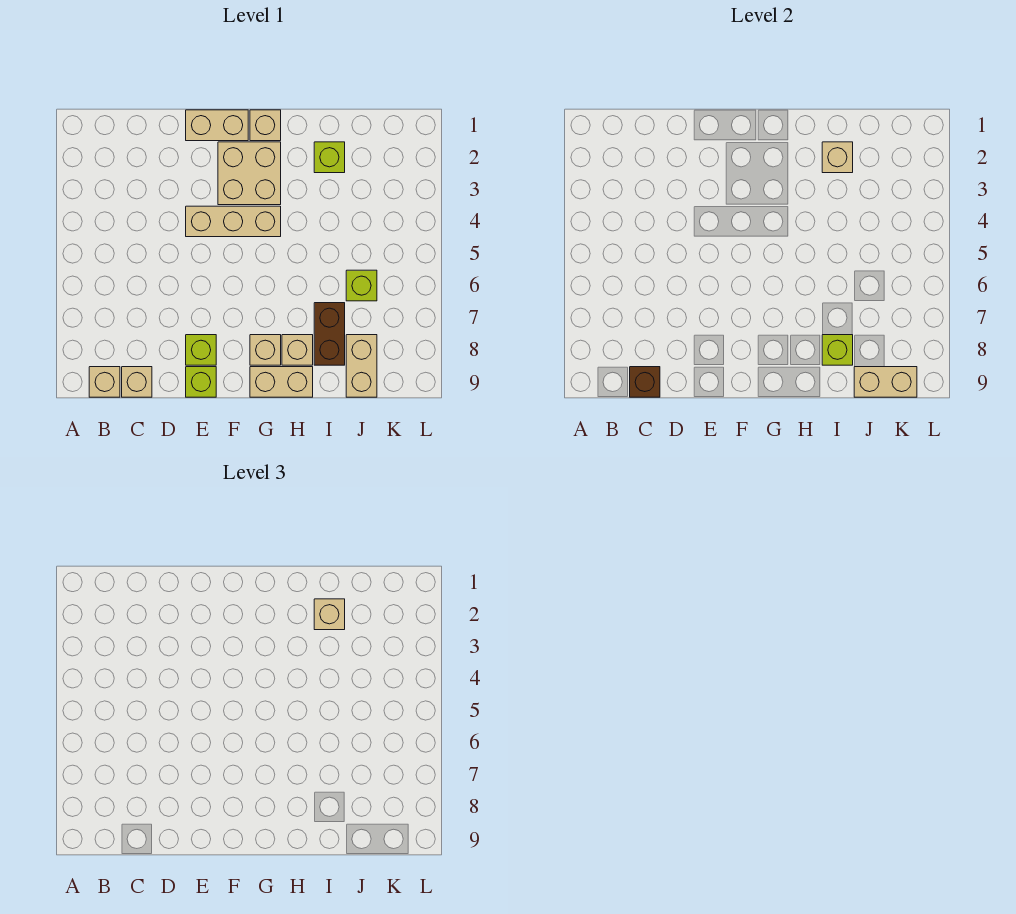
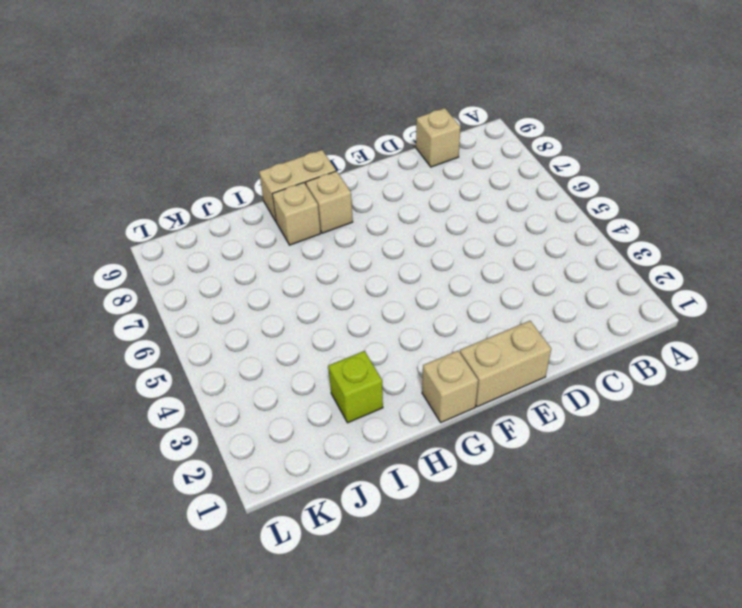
none -> tan 1x1 brick [89,367,120,397]
none -> tan 1x3 brick [186,206,281,237]
none -> lime 1x1 brick [186,335,216,365]

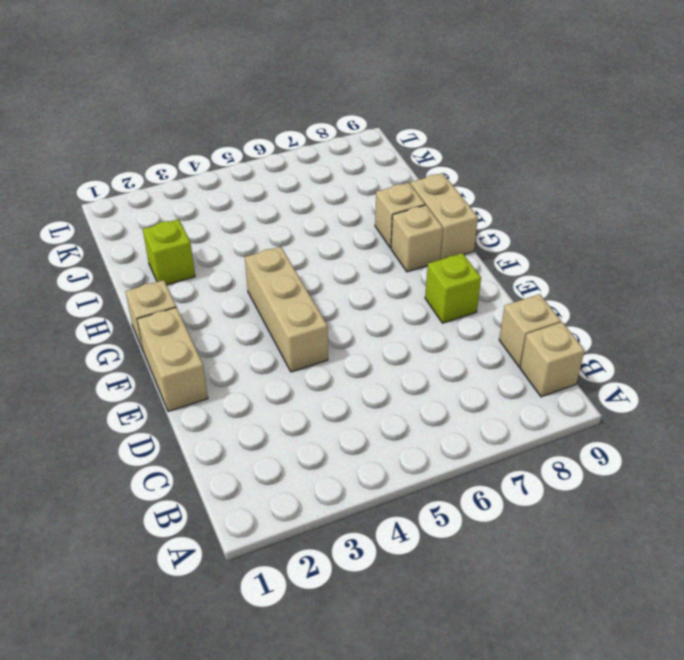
none -> lime 1x1 brick [186,367,216,397]
none -> tan 2x2 brick [218,142,281,205]
none -> brown 1x2 brick [314,303,345,365]

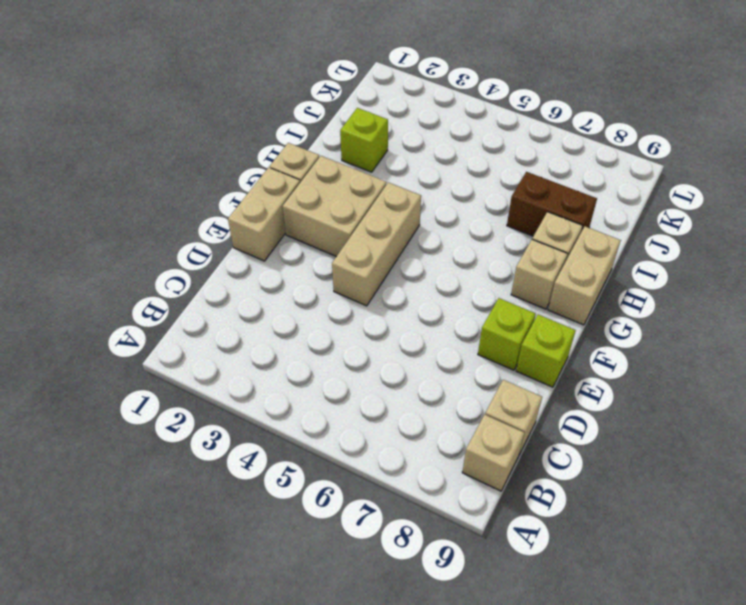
none -> lime 1x1 brick [346,270,377,301]
none -> tan 1x2 brick [346,335,377,397]
none -> brown 1x1 brick [630,367,660,397]

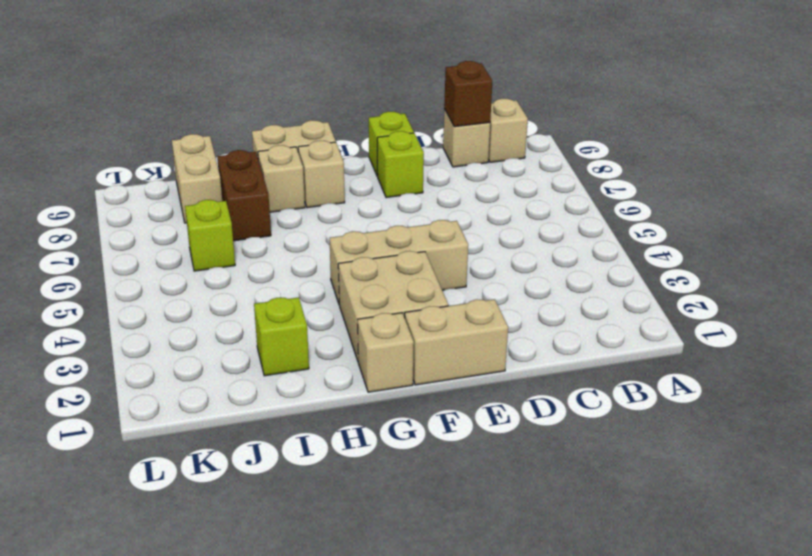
none -> tan 1x1 brick [822,142,853,173]
none -> lime 1x1 brick [822,335,853,365]
none -> tan 1x2 brick [854,367,917,397]

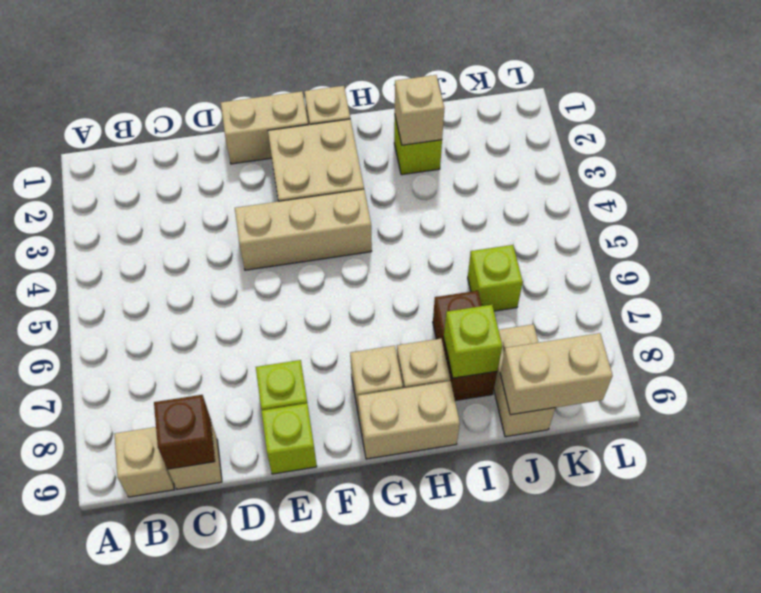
none -> tan 1x1 brick [314,599,345,630]

